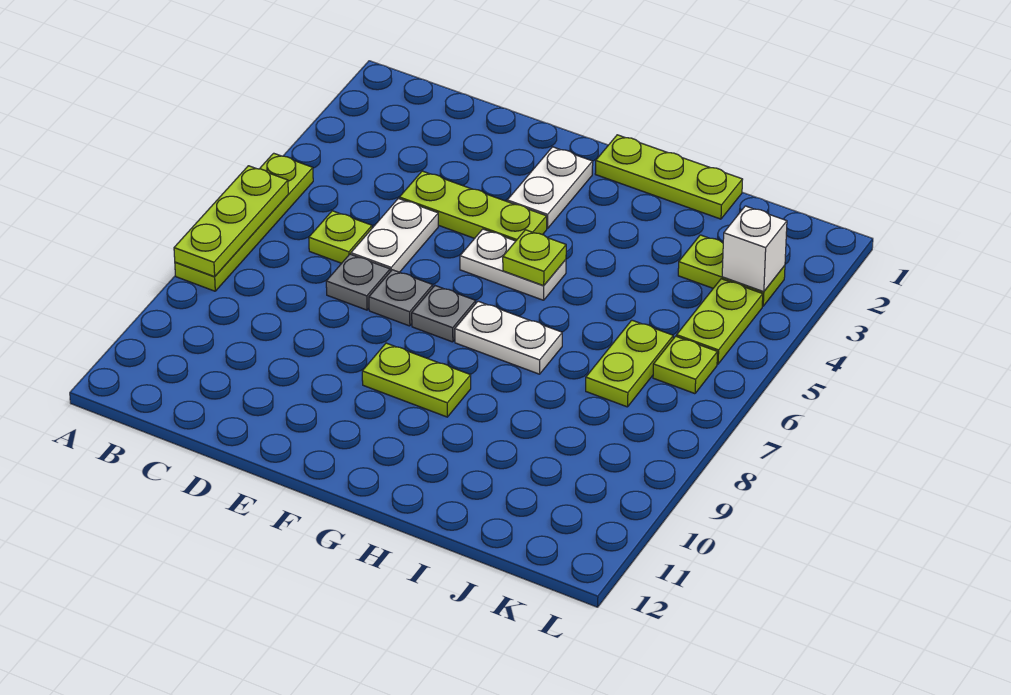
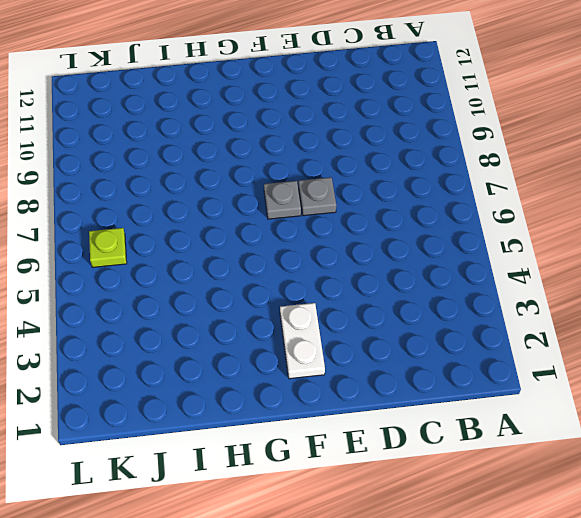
none -> lime 1x4 plate [175,153,313,291]
none -> lime 1x1 plate [309,211,372,263]
none -> lime 1x3 plate [399,171,547,241]

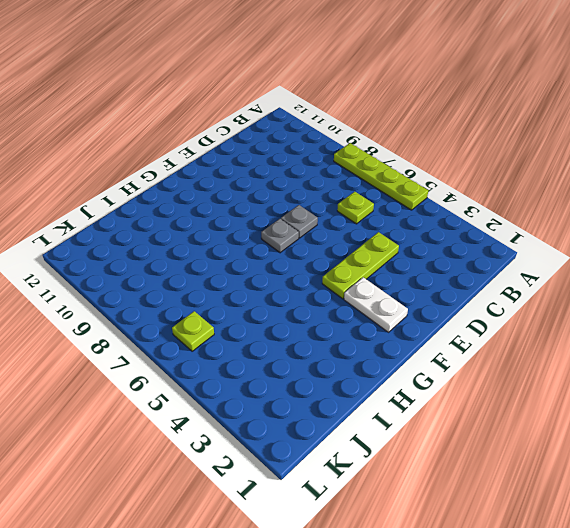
none -> white 1x2 plate [351,198,438,272]
none -> grey 1x1 plate [326,254,390,310]
none -> white 1x2 plate [460,229,566,300]

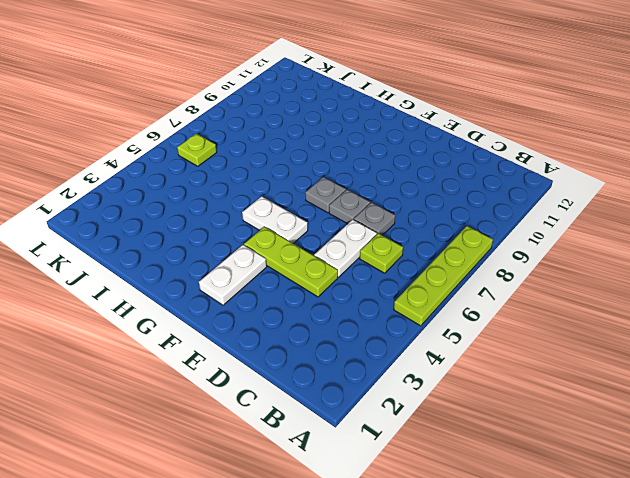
none -> lime 1x2 plate [362,343,471,417]
none -> lime 1x3 plate [595,135,743,219]
none -> white 1x2 plate [455,301,562,374]

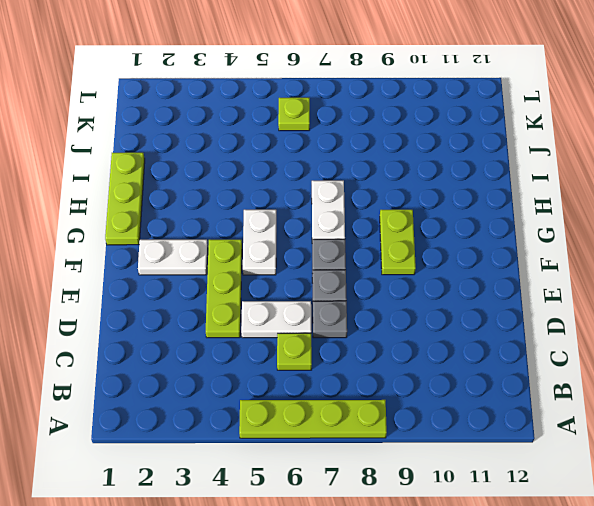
none -> lime 1x2 plate [678,235,785,306]
none -> lime 1x2 plate [586,320,673,407]
none -> lime 1x2 plate [677,279,763,364]

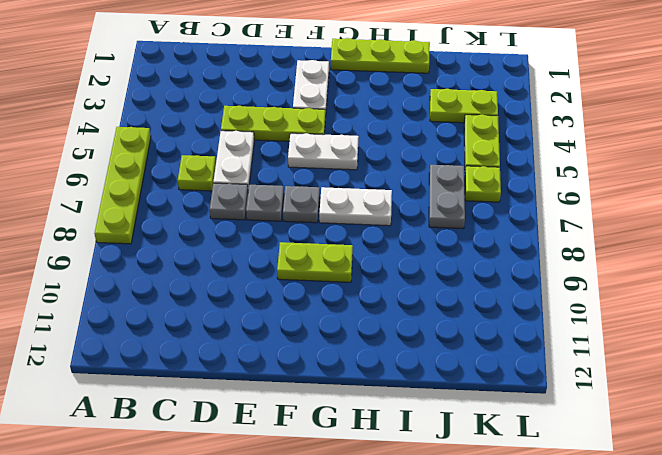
grey 1x2 plate [429,165,465,229] -> lime 1x2 plate [586,320,673,407]
none -> lime 1x3 plate [174,166,288,277]
none -> lime 1x1 plate [503,230,566,286]
none -> white 1x1 brick [722,206,787,292]

